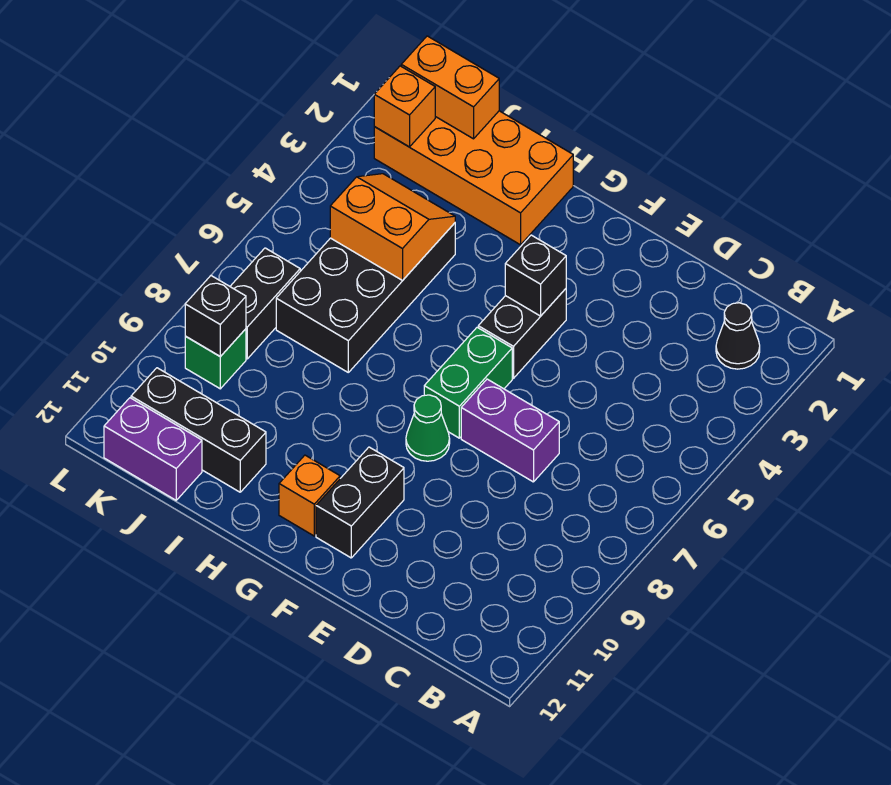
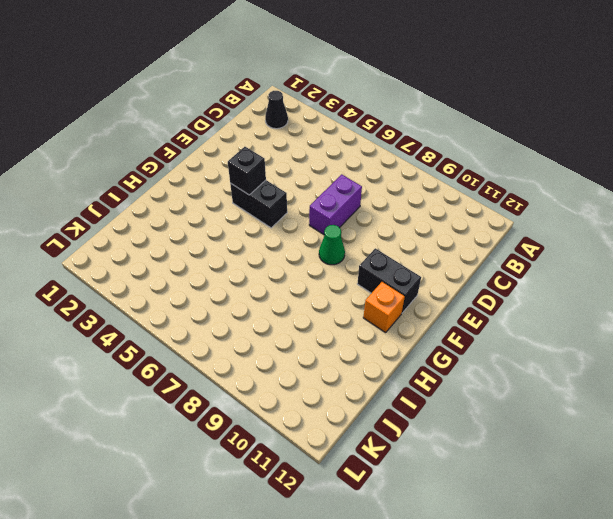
none -> green 1x2 brick [424,327,512,438]
none -> orange 2x4 brick [374,111,573,245]
none -> black 2x4 brick [276,223,455,372]

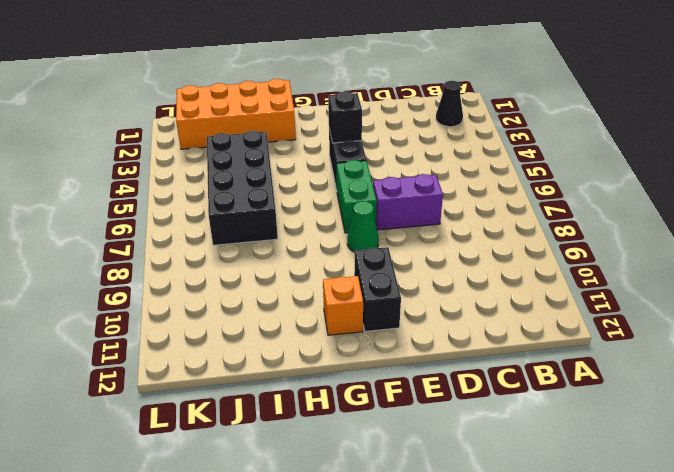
none -> black 1x3 brick [131,368,266,492]
none -> purple 1x2 brick [104,398,202,500]
none -> black 1x2 brick [230,248,300,359]

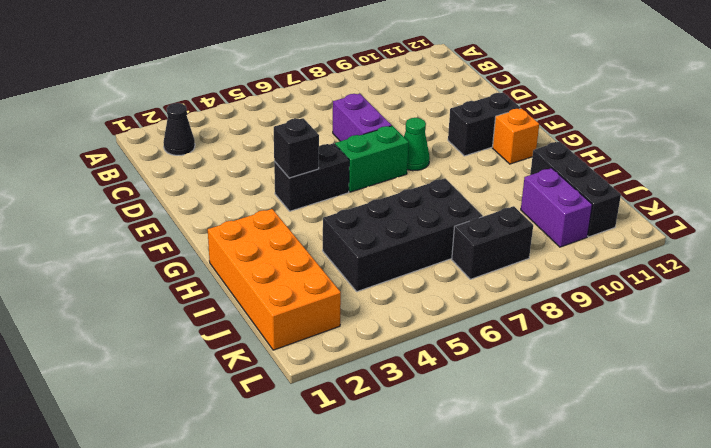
purple 1x2 brick [521,168,592,247] -> purple 1x2 brick moved to [104,398,202,500]
none -> green 1x1 brick [185,329,246,389]
none -> orange 2x2 slope [330,174,455,280]
none -> orange 1x2 brick [401,36,499,139]

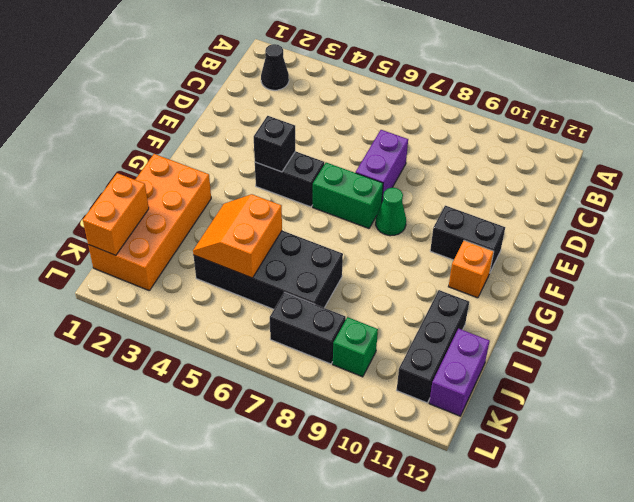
none -> orange 1x1 brick [374,66,435,147]
none -> black 1x1 brick [185,276,246,357]

